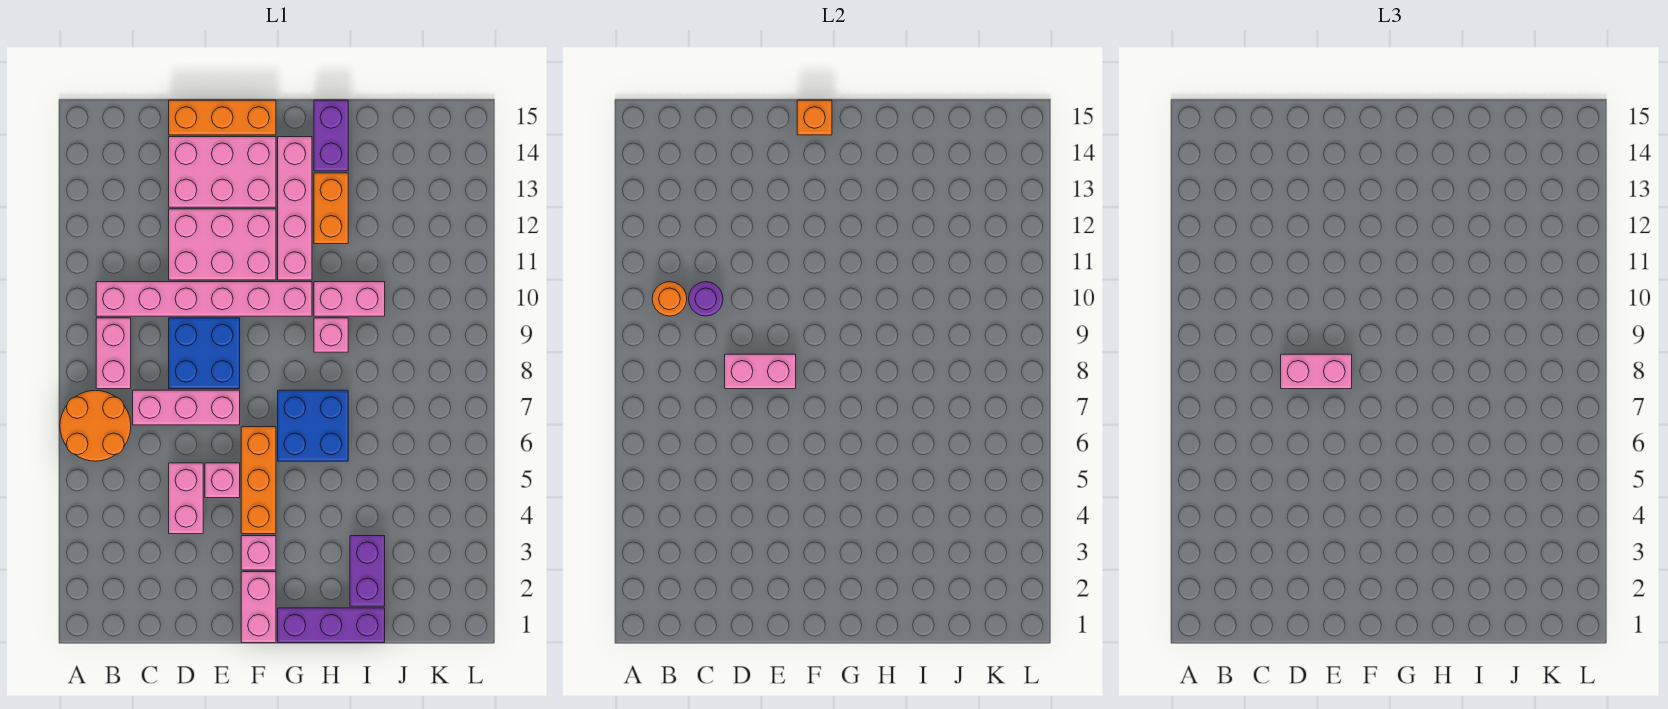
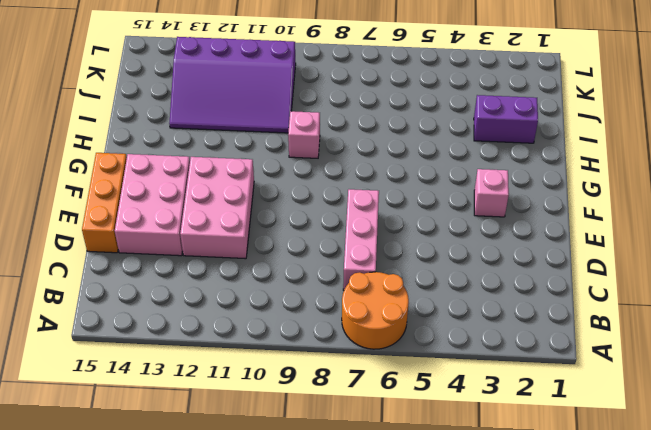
purple 3x4 slope [169,37,296,133] -> pink 1x2 brick [314,282,385,316]
none -> pink 1x2 brick [96,318,131,389]
none -> pink 1x6 brick [96,282,312,316]
none -> pink 1x2 brick [169,463,203,534]

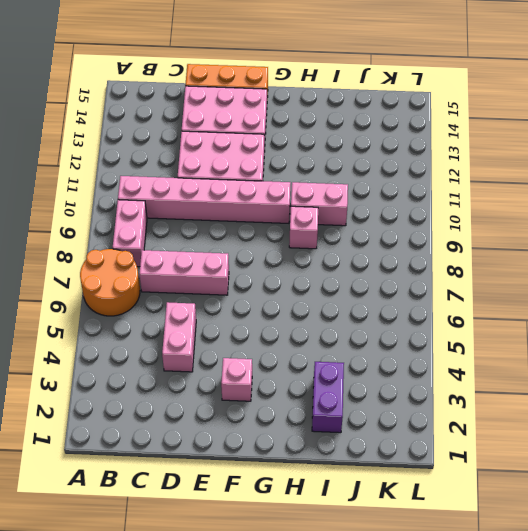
none -> blue 2x2 brick [169,318,240,389]
none -> pink 1x1 brick [205,463,240,498]
none -> pink 1x2 brick [241,572,276,643]

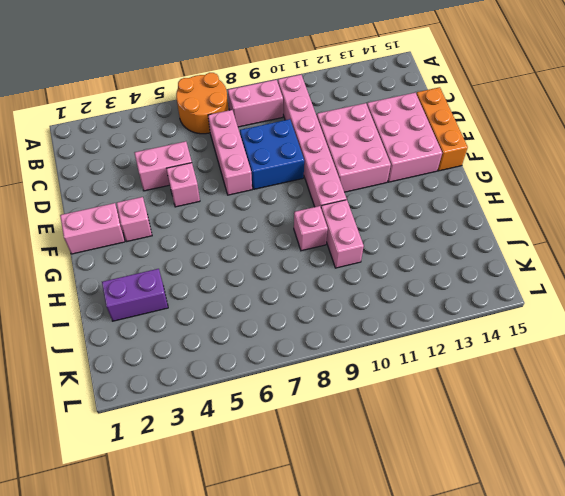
none -> orange 1x3 brick [241,427,276,534]
none -> purple 1x3 brick [278,608,385,643]
none -> blue 2x2 brick [278,390,348,461]

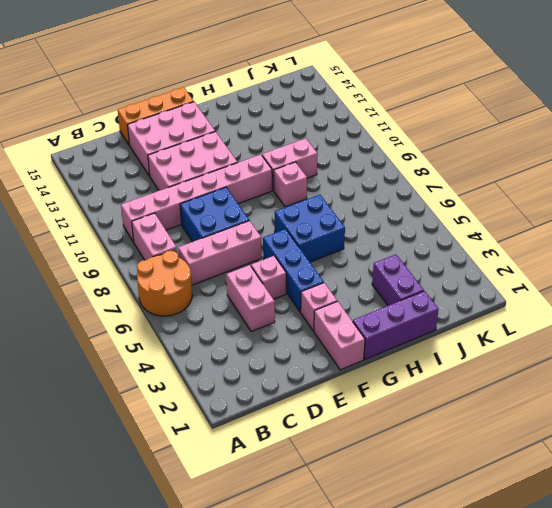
blue 1x3 brick [263,229,324,312] -> orange 1x3 brick [241,427,276,534]
none -> pink 1x4 brick [278,137,312,280]
none -> orange 1x2 brick [314,173,348,244]
none -> purple 1x2 brick [314,100,348,171]

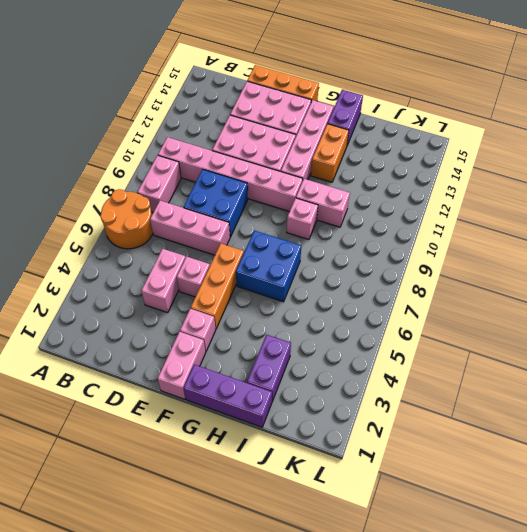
none -> orange 1x1 round brick [652,282,687,316]
none -> purple 1x1 round brick [689,282,723,316]
none -> pink 1x2 brick [725,354,796,389]

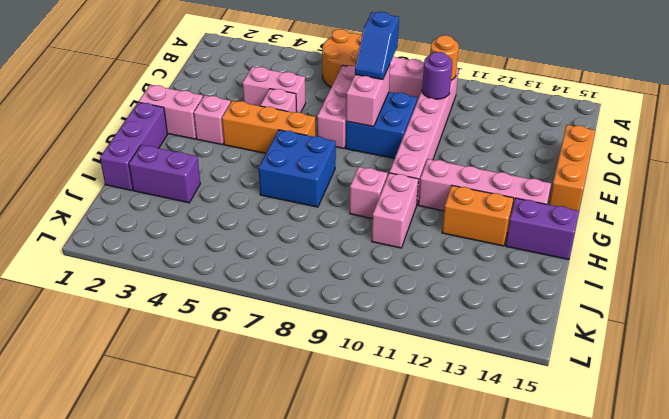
blue 1x2 slope [355,12,399,80] -> pink 1x2 brick [1281,354,1352,389]
none -> pink 2x3 brick [169,209,276,280]
none -> pink 2x3 brick [169,137,276,207]
none -> orange 1x1 brick [797,100,832,135]

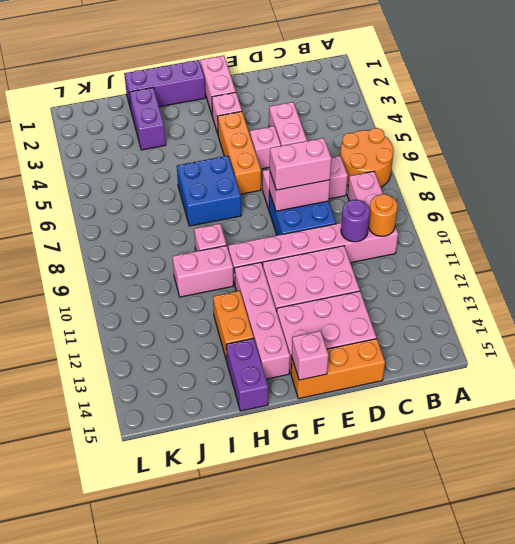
pink 1x1 brick [291,331,328,380] -> orange 1x1 brick [797,100,832,135]

